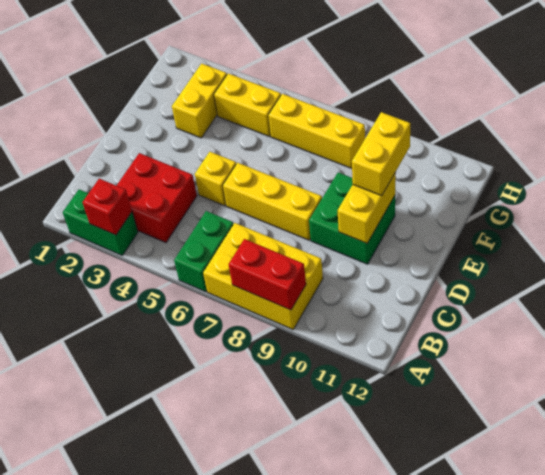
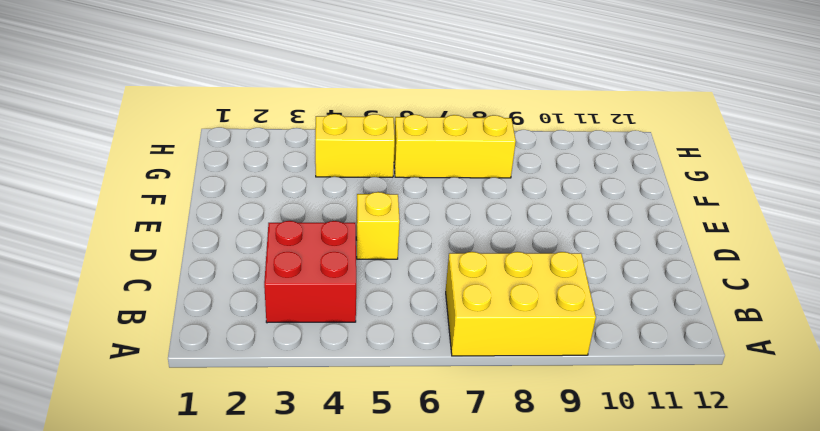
none -> green 1x2 brick [63,189,138,255]
none -> green 1x2 brick [174,211,233,292]
none -> yellow 1x3 brick [223,163,322,240]

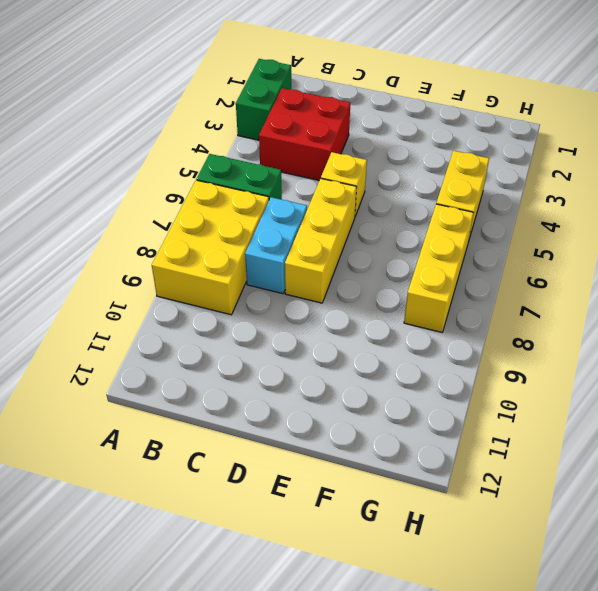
cyan 1x2 brick [245,197,307,294] -> none
none -> green 2x2 brick [309,173,395,264]
none -> yellow 1x2 brick [172,64,227,138]
none -> red 1x1 brick [83,179,132,235]

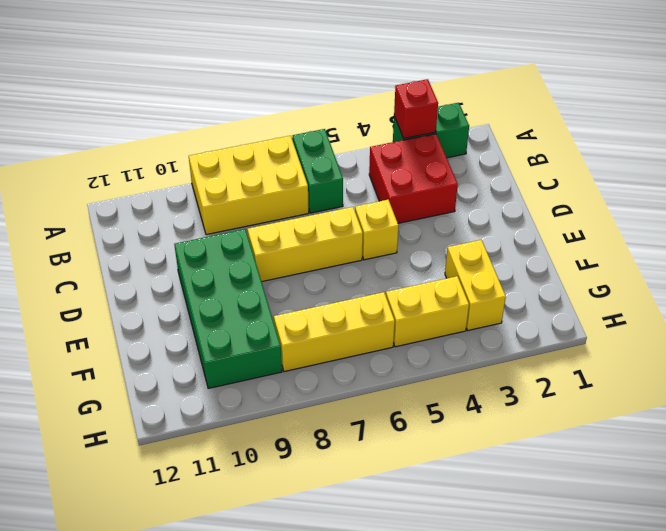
green 2x4 brick [174,229,282,389] -> green 2x2 brick [309,173,395,264]
none -> red 1x2 brick [229,239,306,310]
none -> yellow 1x2 brick [338,172,396,243]
none -> yellow 1x2 brick [352,112,411,196]

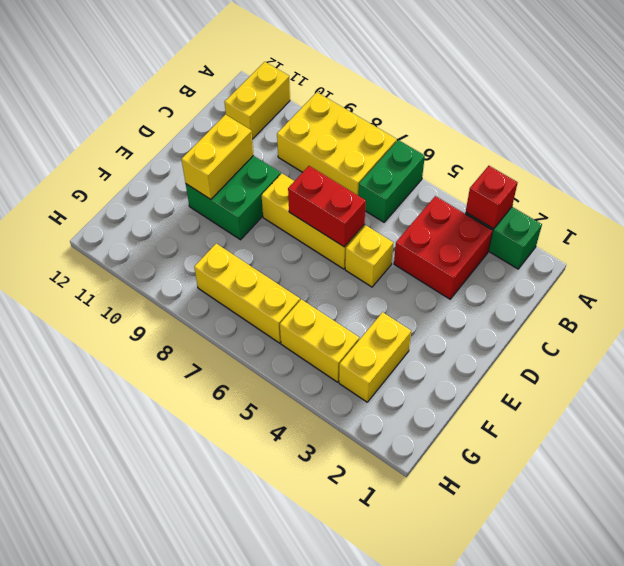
yellow 1x2 brick [225,62,290,139] -> yellow 1x2 brick moved to [352,112,411,196]
red 1x2 brick [288,166,366,247] -> red 1x2 brick moved to [229,239,306,310]

